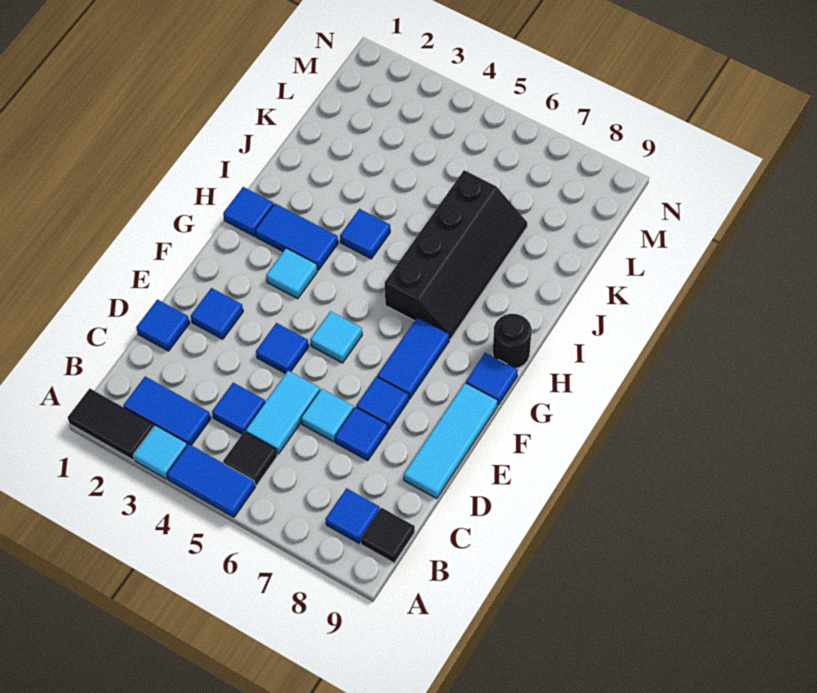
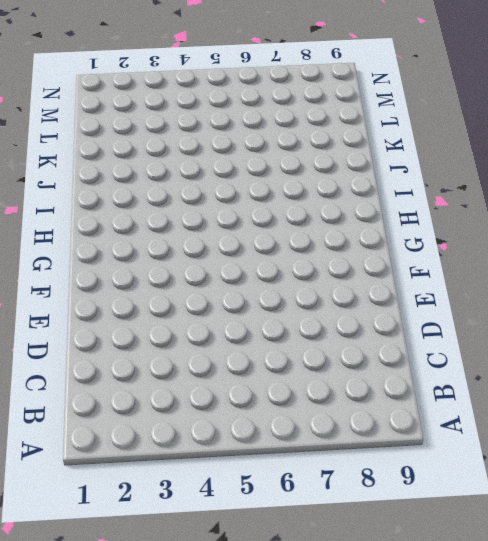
none -> black 1x2 tile [68,389,154,460]
none -> cyan 1x1 tile [133,425,187,479]
none -> blue 1x2 tile [167,444,255,517]

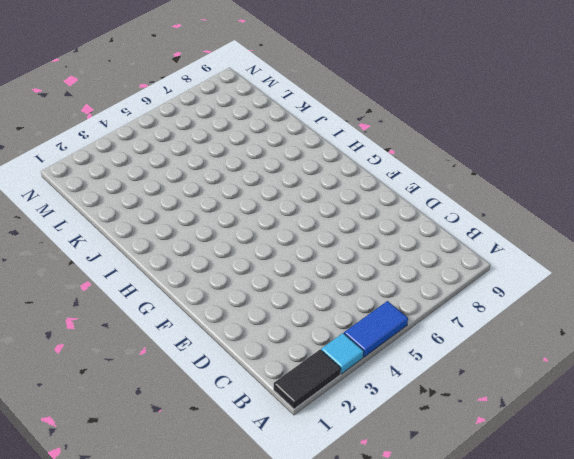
none -> blue 1x2 tile [124,376,211,445]
none -> black 1x1 tile [223,431,277,485]
none -> blue 1x1 tile [326,488,380,543]

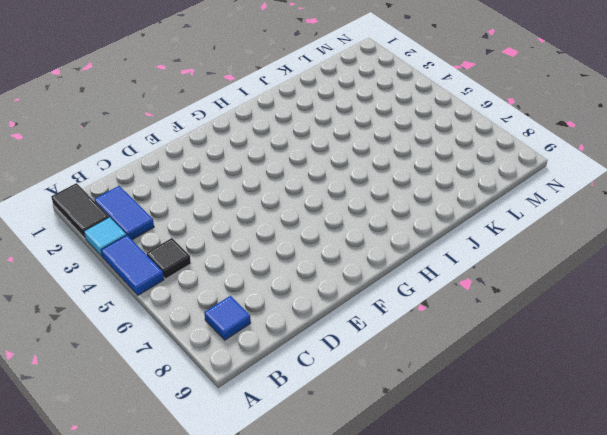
none -> black 1x1 tile [361,508,415,563]
none -> blue 1x1 tile [212,383,265,434]
none -> cyan 1x2 tile [245,371,320,454]

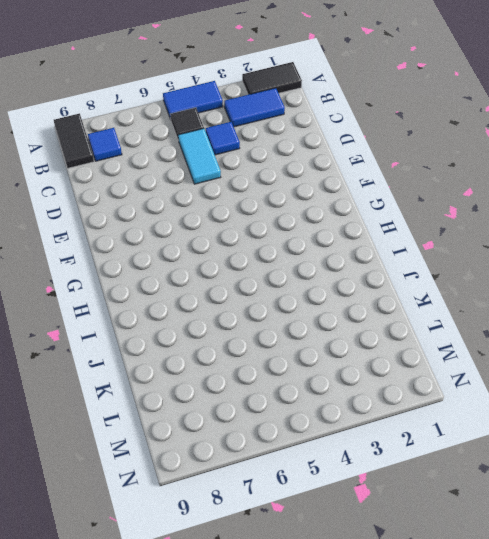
black 1x2 tile [54,113,94,168] -> black 1x1 tile [361,508,415,563]
none -> cyan 1x1 tile [133,425,187,479]
none -> blue 1x1 tile [136,300,189,351]
none -> cyan 1x1 tile [301,389,354,442]

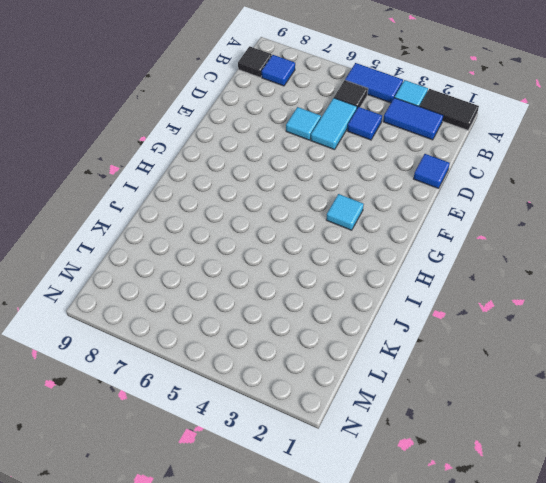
none -> blue 1x1 tile [335,407,388,461]
none -> cyan 1x3 tile [404,383,498,499]
none -> blue 1x1 tile [191,288,243,339]

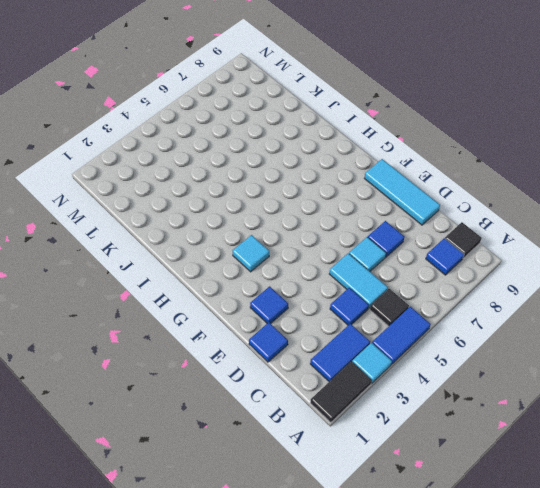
none -> blue 1x1 tile [256,323,309,374]
none -> blue 1x1 tile [356,377,409,430]
none -> cyan 1x1 tile [310,311,362,363]

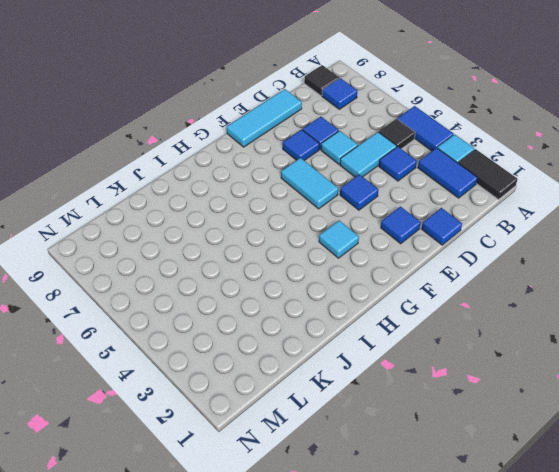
cyan 1x2 tile [281,158,338,209] -> cyan 1x1 tile [310,311,362,363]
none -> blue 1x2 tile [377,317,449,399]
none -> blue 1x1 tile [466,353,518,405]
none -> blue 1x1 tile [223,187,274,236]

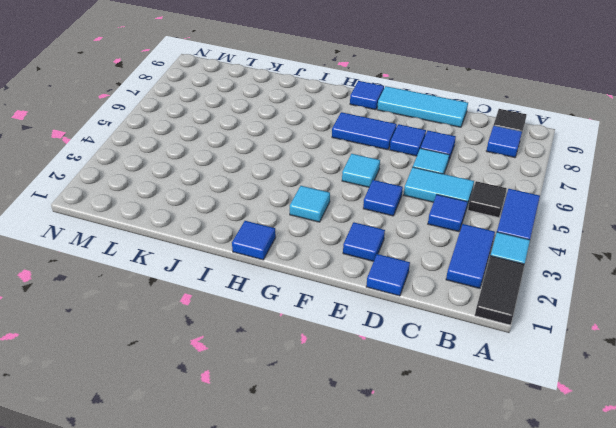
none -> blue 1x2 tile [255,204,338,270]
none -> black 2x4 slope [385,170,527,339]
none -> black 1x1 round brick [493,314,532,368]

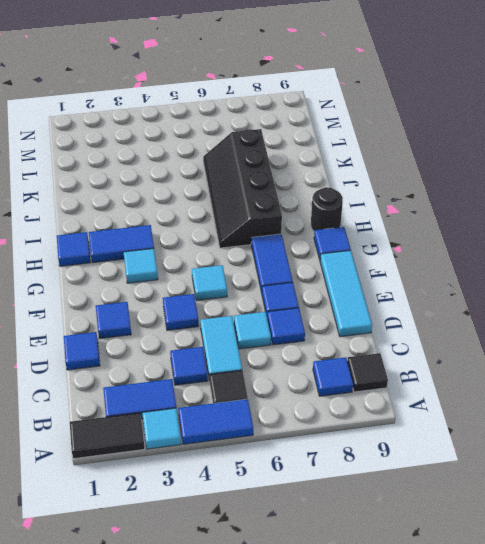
black 2x4 slope [203,129,282,248] -> black 2x4 slope turned to [385,170,527,339]
none -> blue 1x1 tile [340,209,390,259]

